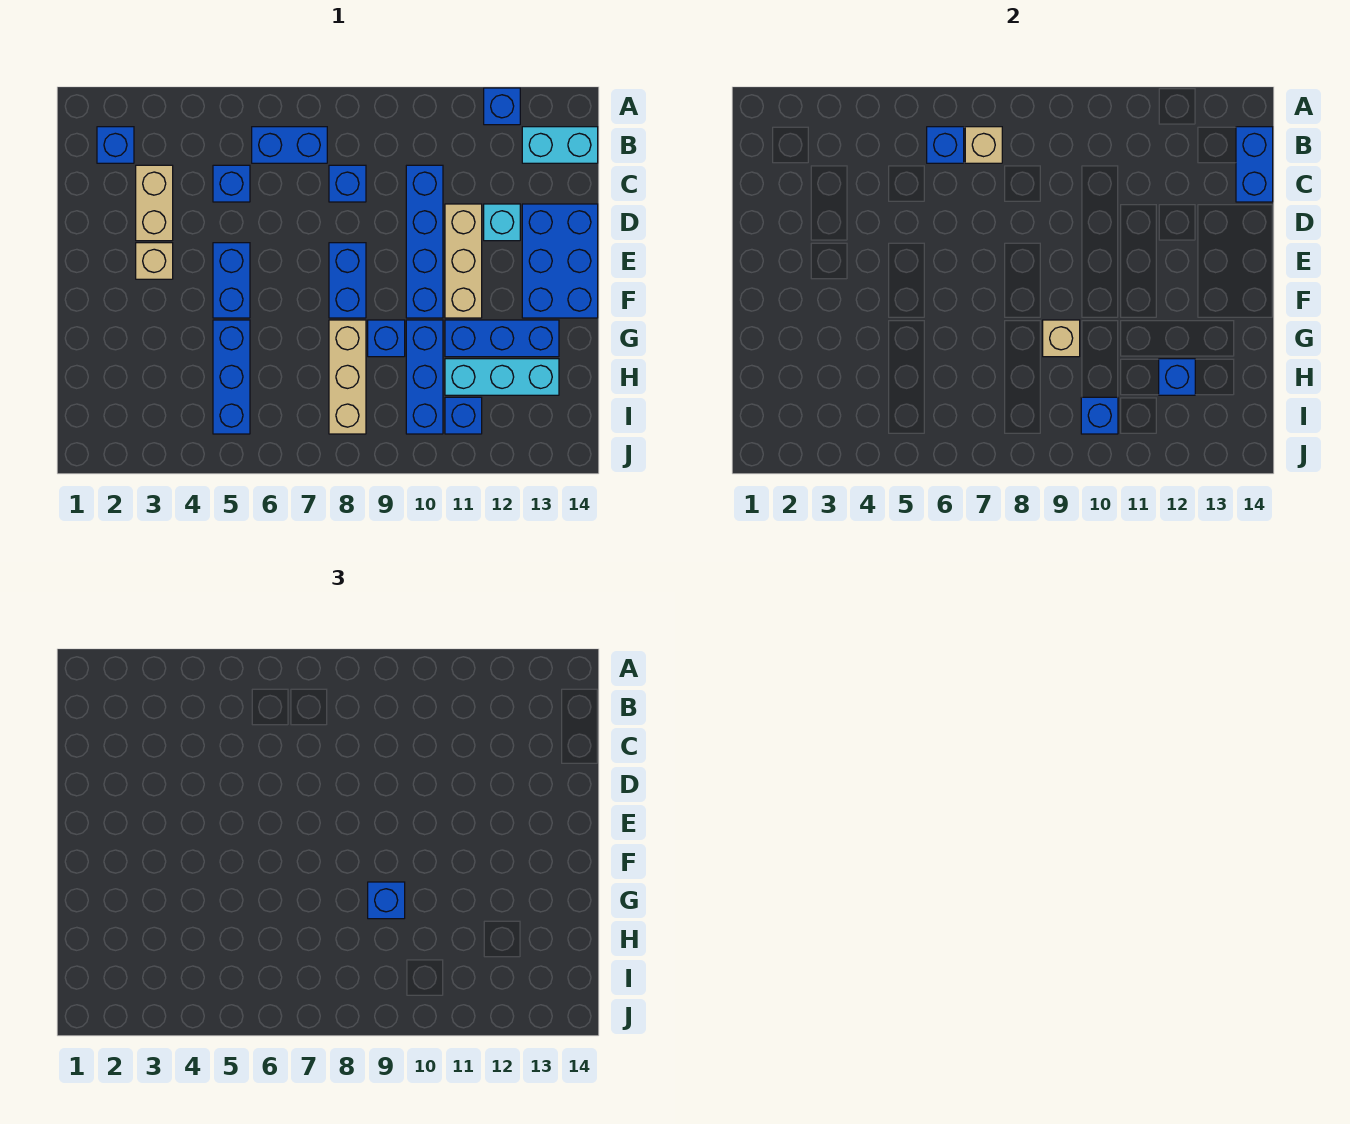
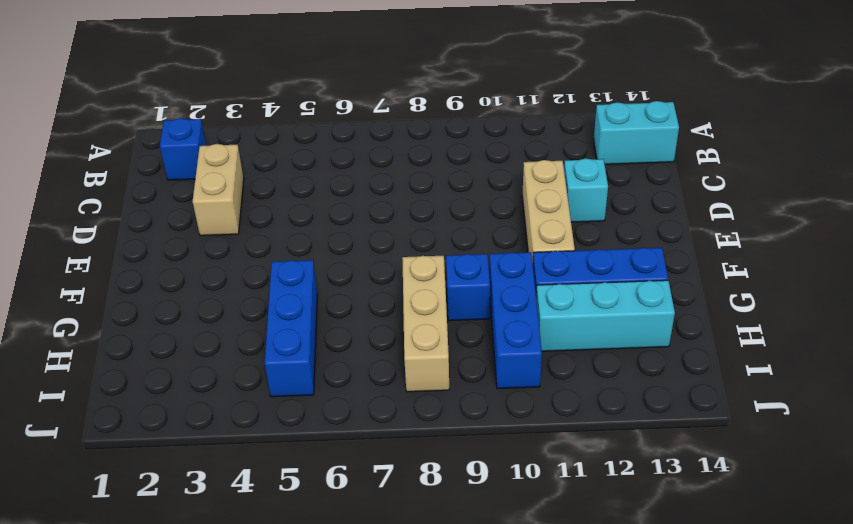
none -> blue 1x1 brick [484,88,520,125]
none -> blue 1x2 brick [252,127,327,163]
none -> blue 1x1 brick [213,165,250,202]

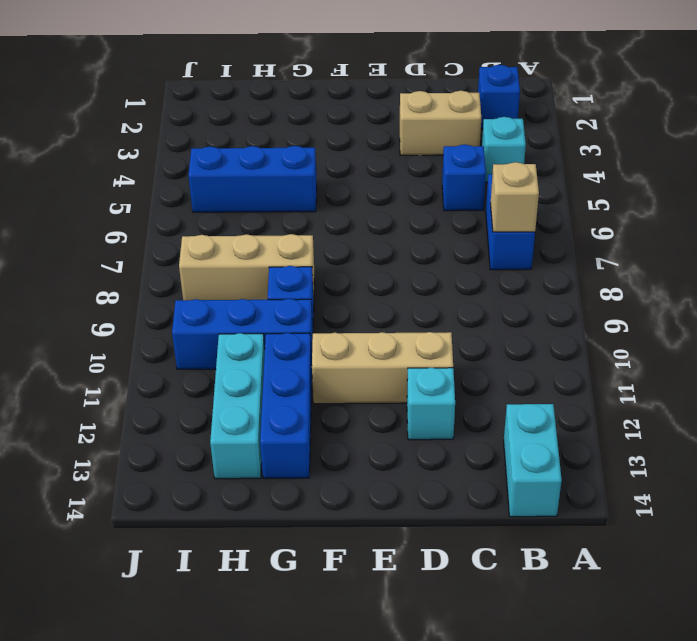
cyan 1x1 brick [482,117,526,182] -> none
none -> blue 1x1 brick [484,88,520,125]
none -> blue 1x1 brick [329,165,366,202]
none -> blue 1x4 brick [406,165,443,318]

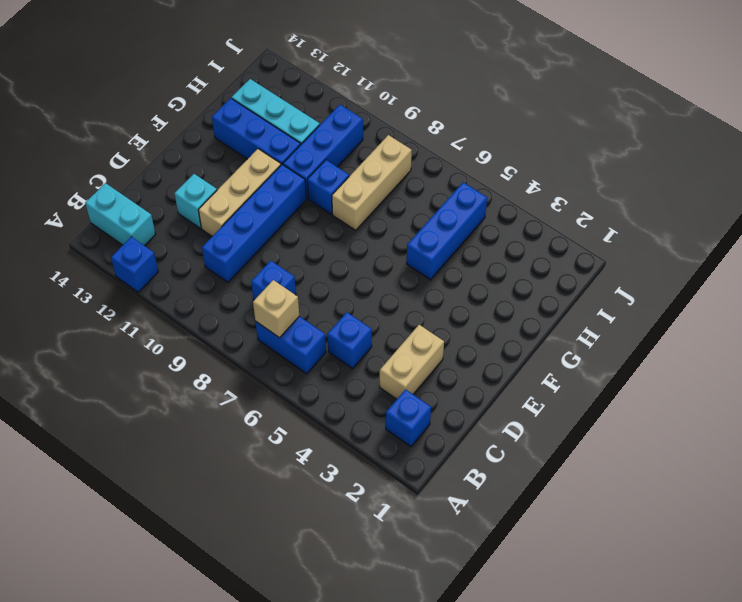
none -> blue 2x3 brick [522,204,598,318]
none -> tan 1x1 brick [136,243,173,279]
none -> blue 1x2 brick [213,243,250,318]

